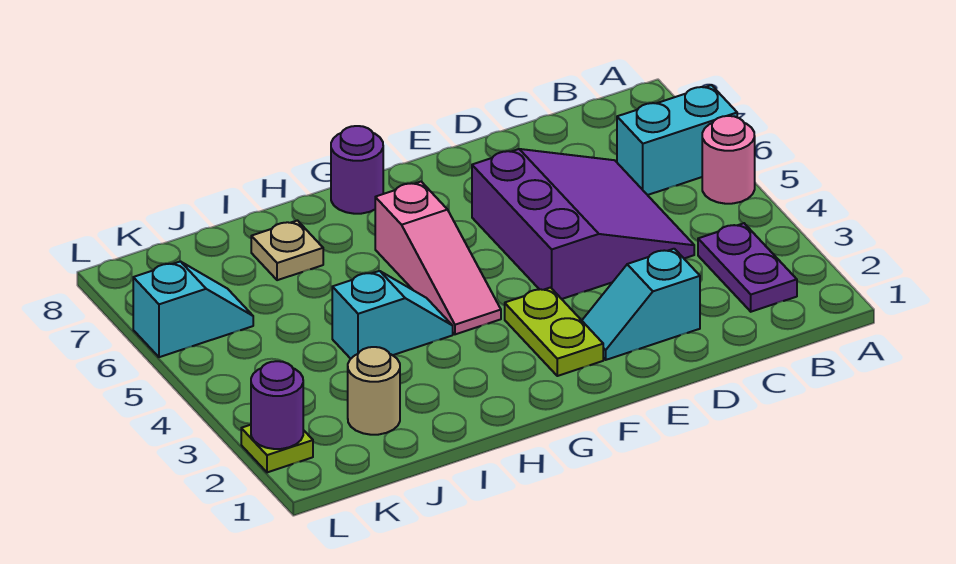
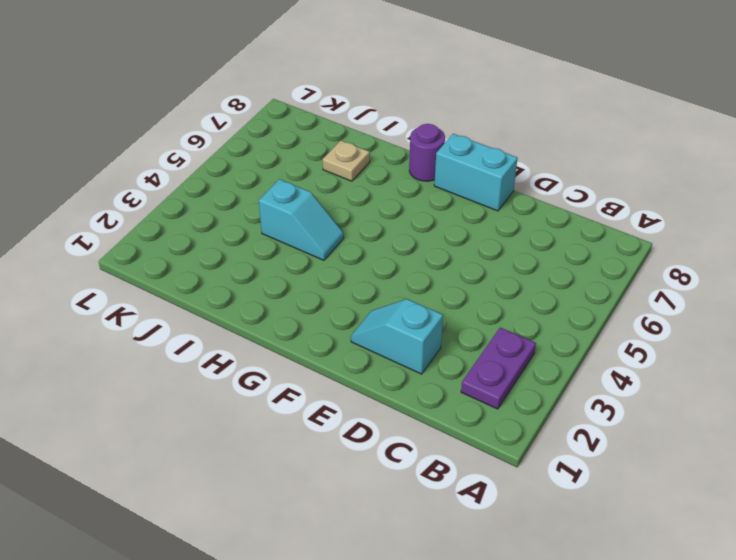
cyan 1x2 brick [434,134,518,211] -> cyan 1x2 brick moved to [617,85,737,195]
none -> pink 1x1 round brick [702,116,755,204]
none -> purple 3x3 slope [472,149,694,299]
none -> lime 1x2 plate [505,288,603,376]

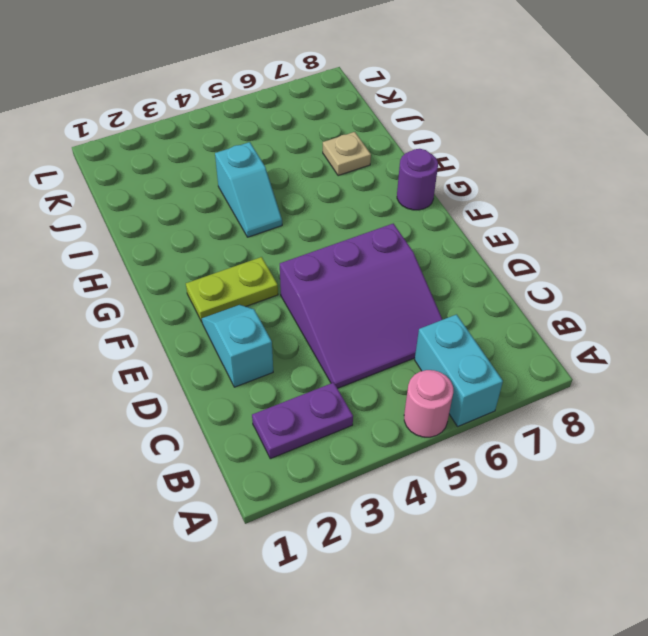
none -> pink 1x3 slope [375,182,501,334]
none -> tan 1x1 round brick [348,347,400,435]
none -> cyan 1x2 slope [133,262,253,357]

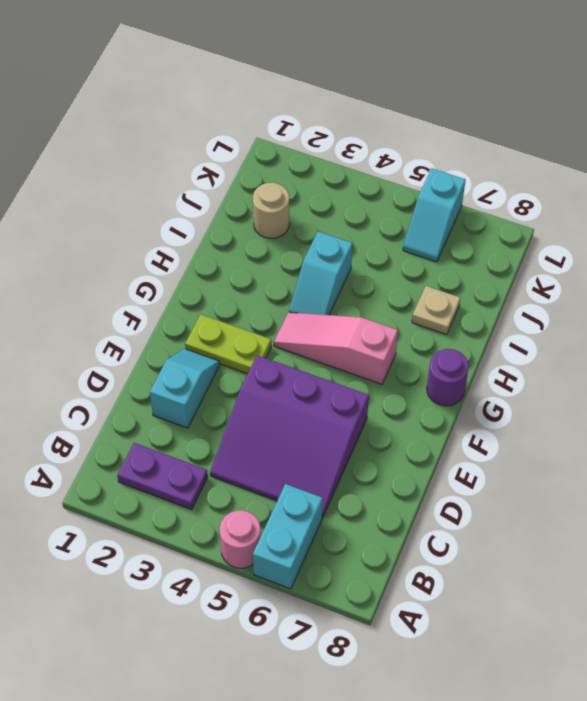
none -> lime 1x1 plate [241,425,313,472]
none -> purple 1x1 round brick [251,361,303,449]

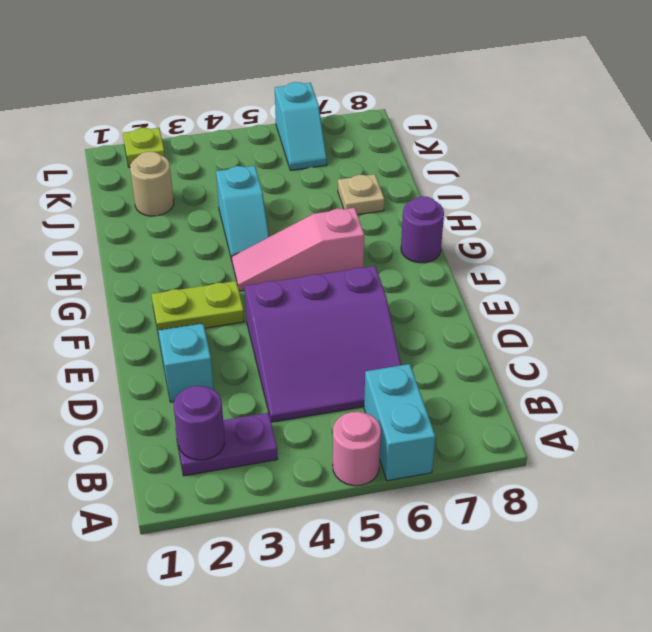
purple 1x1 round brick [174,386,225,460] -> purple 1x1 round brick moved to [251,361,303,449]

